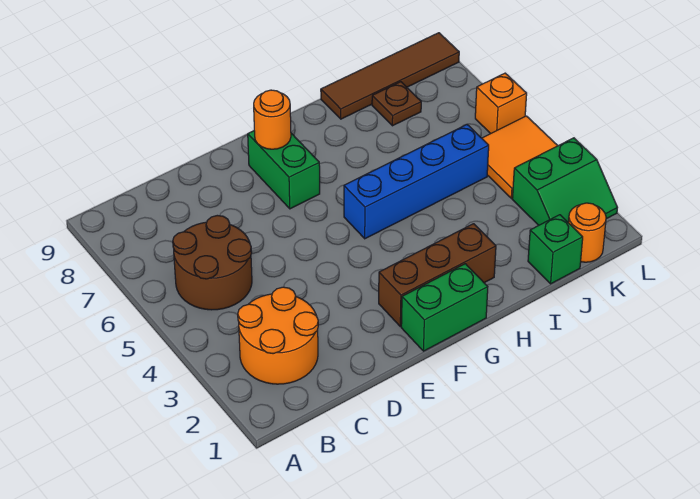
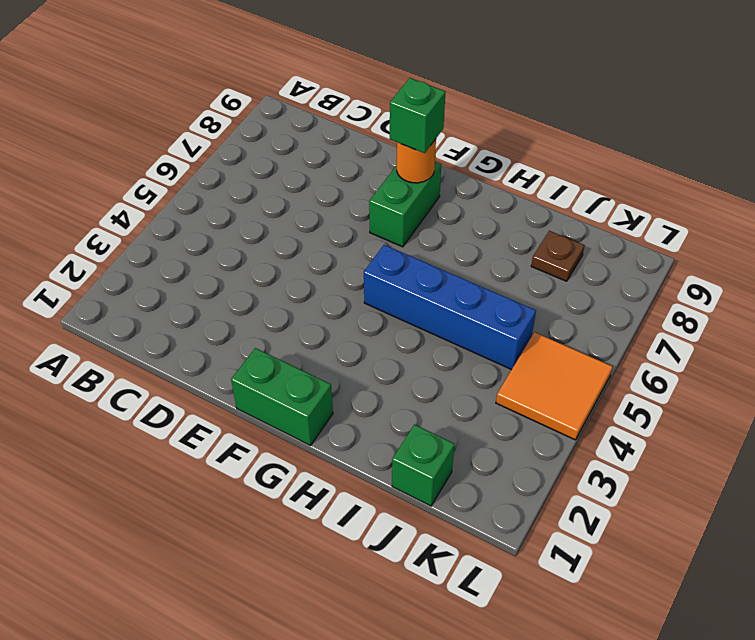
green 1x1 brick [390,78,446,153] -> none
none -> orange 2x2 round brick [238,287,318,384]
none -> brown 2x2 round brick [173,215,252,310]
none -> brown 1x3 brick [379,224,496,327]

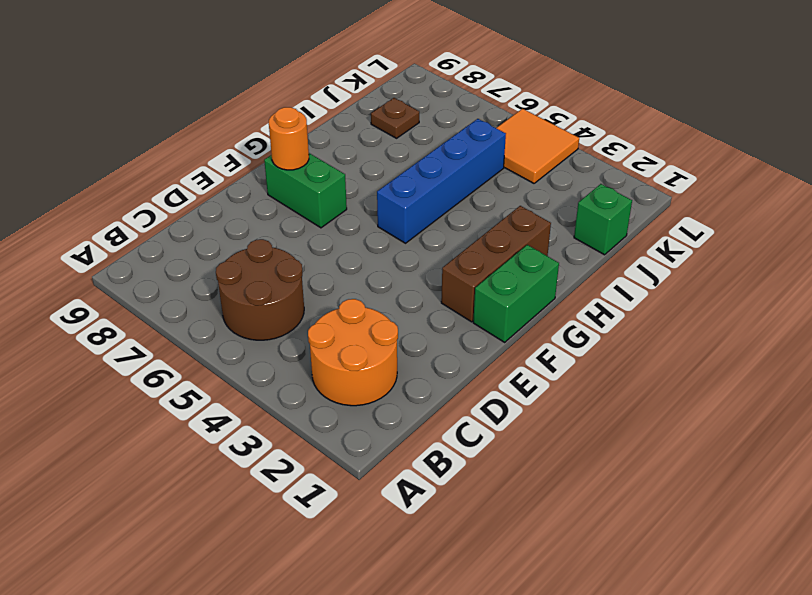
none -> brown 1x4 tile [321,33,459,119]
none -> orange 1x1 round brick [568,203,606,262]
none -> green 2x2 slope [512,138,617,225]

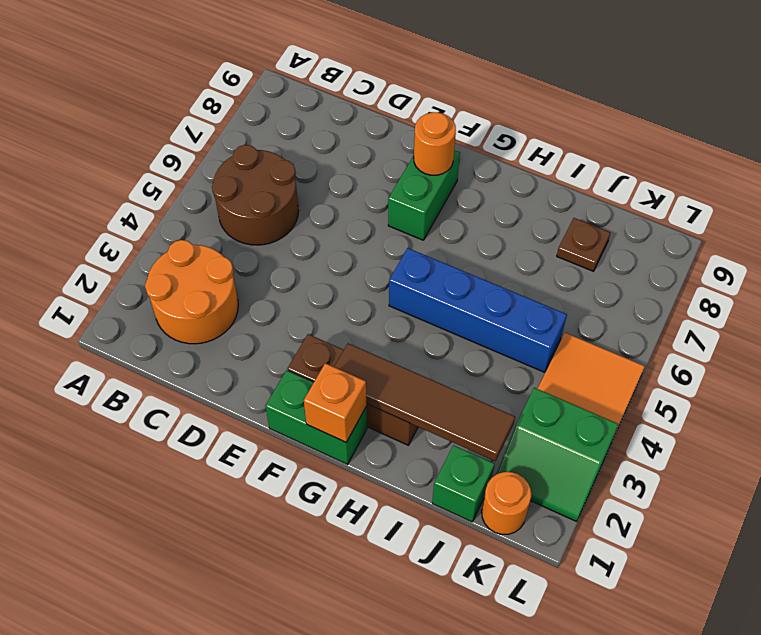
orange 1x1 brick [304,363,367,442] -> orange 1x1 brick moved to [475,73,527,134]
brown 1x4 tile [334,343,515,461] -> brown 1x4 tile moved to [321,33,459,119]

